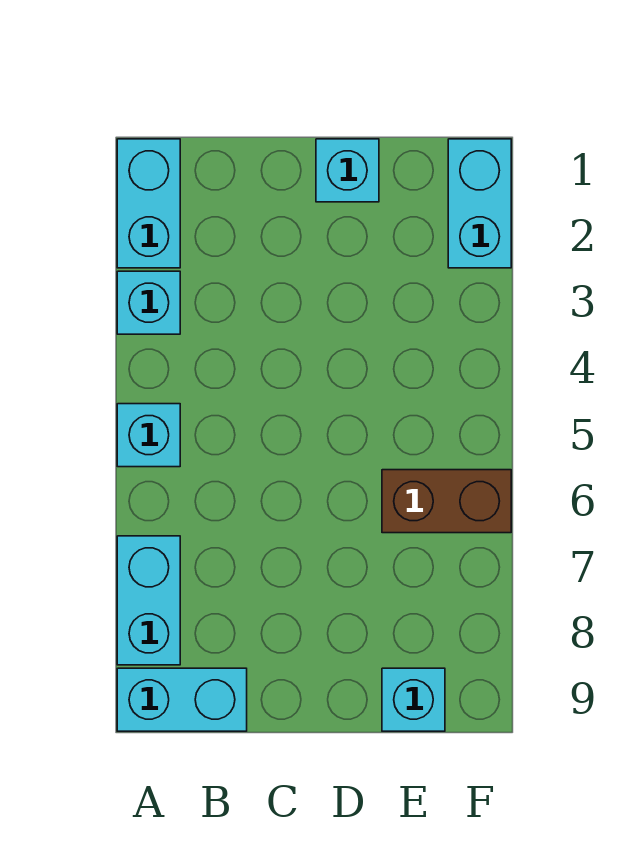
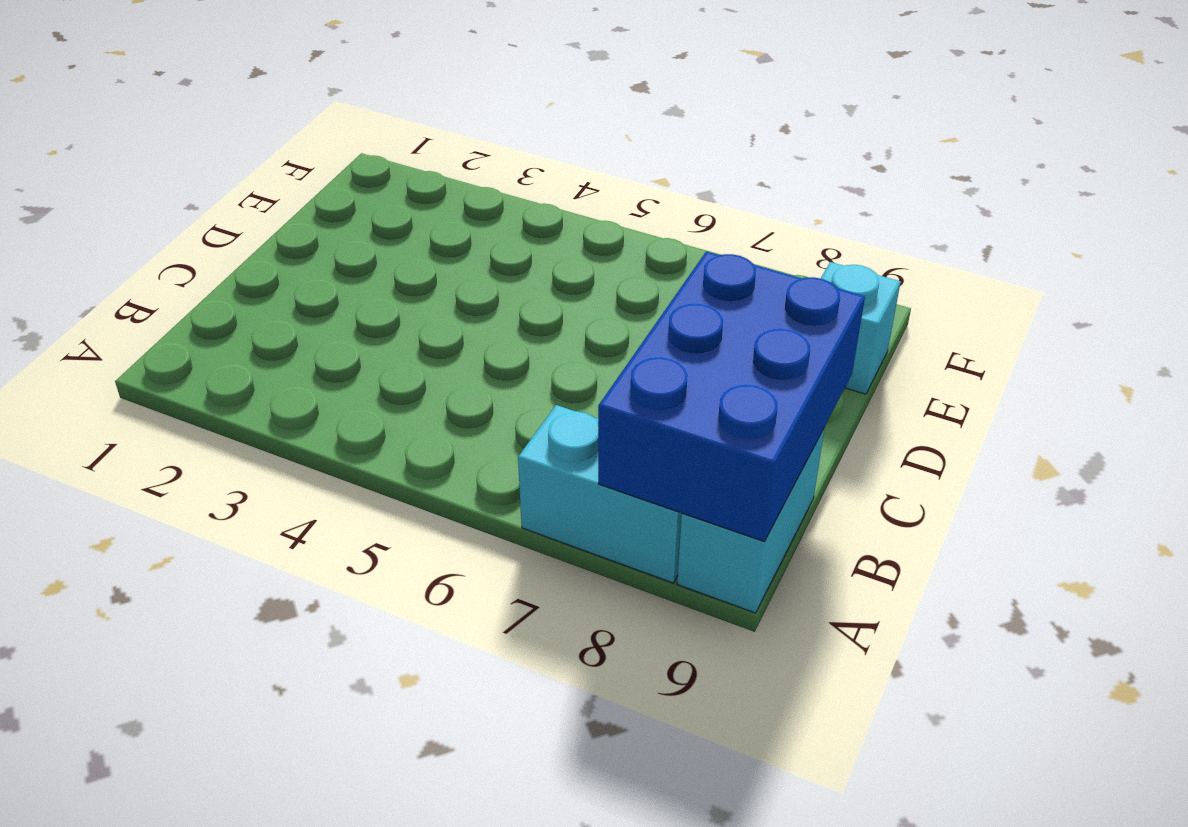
blue 2x3 brick [598,251,865,542] -> none
none -> cyan 1x2 brick [117,139,180,268]
none -> cyan 1x1 brick [117,271,180,334]

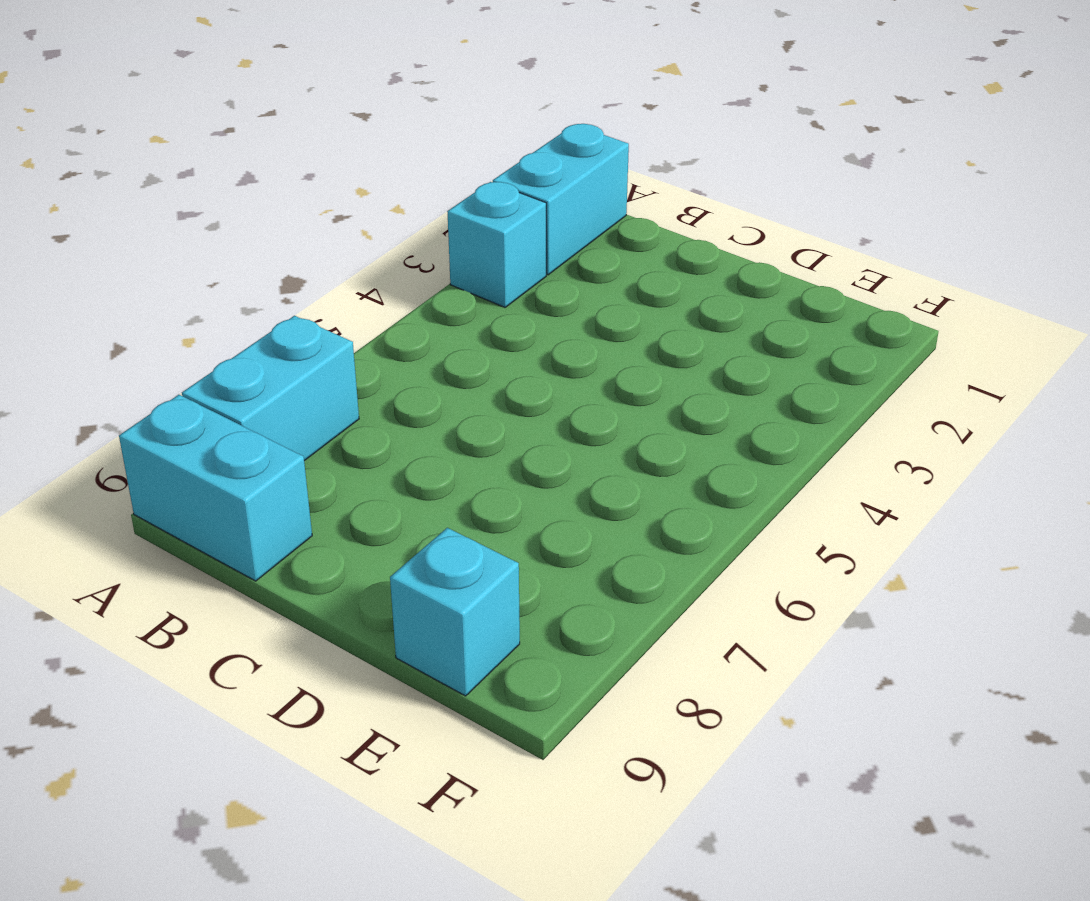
none -> cyan 1x1 brick [117,404,180,467]
none -> cyan 1x1 brick [316,139,379,202]

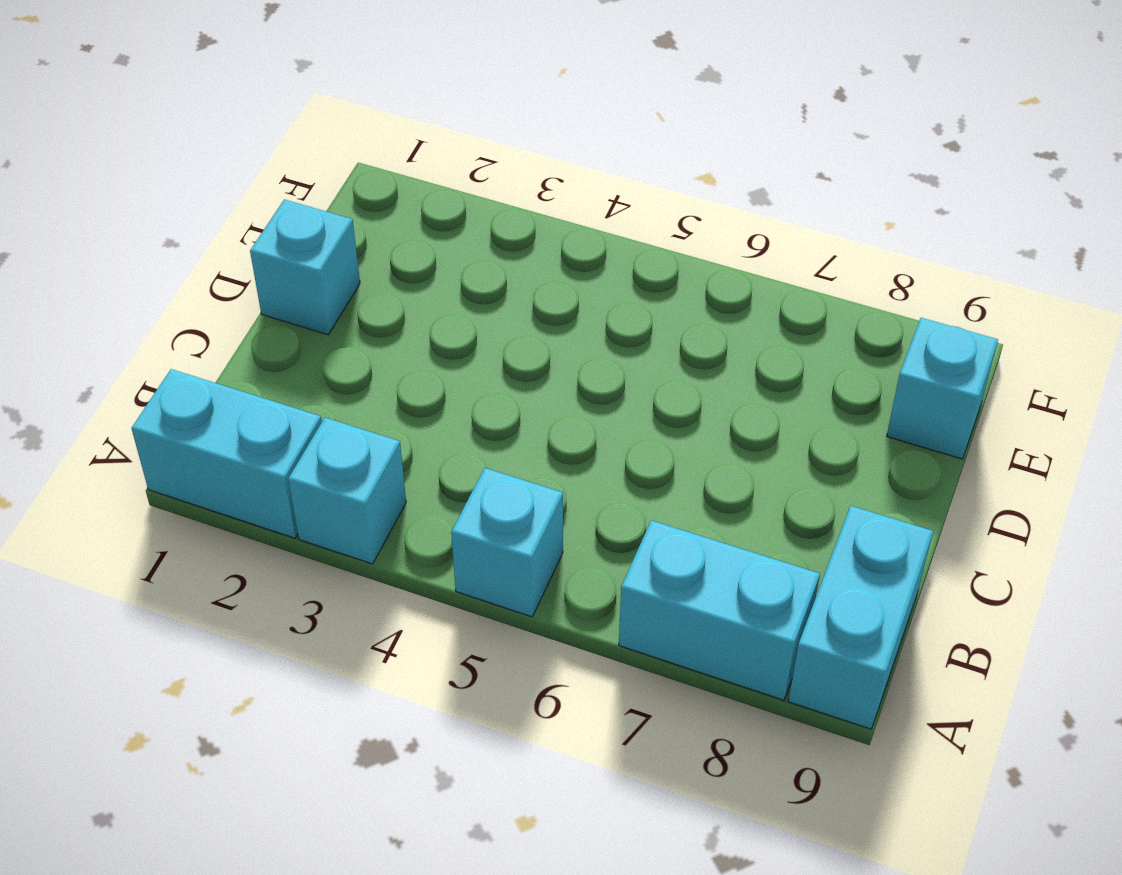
none -> brown 1x2 brick [382,470,511,533]
none -> cyan 1x2 brick [448,139,511,268]

